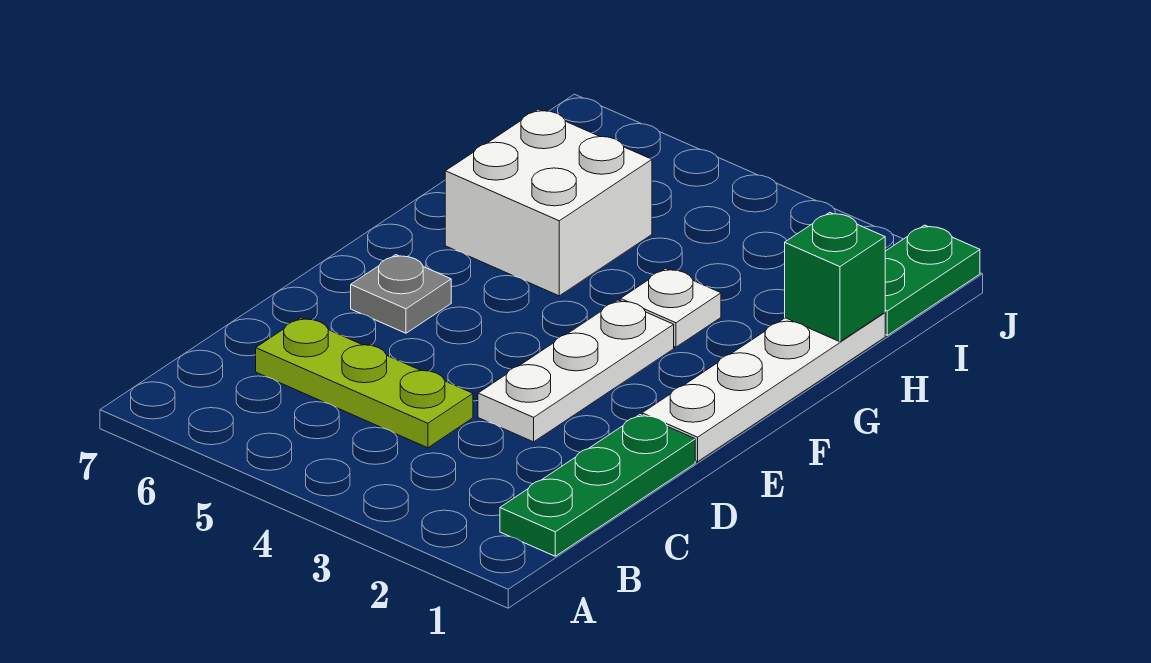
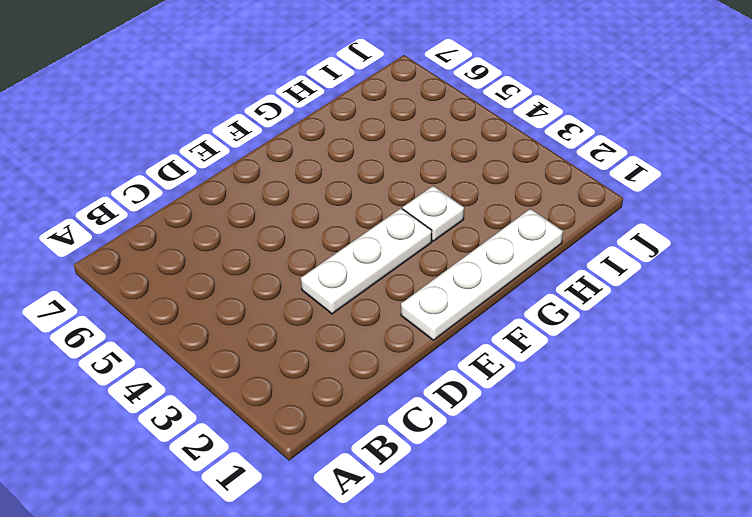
none -> green 1x3 plate [500,415,695,556]
none -> lime 1x3 plate [256,318,473,448]

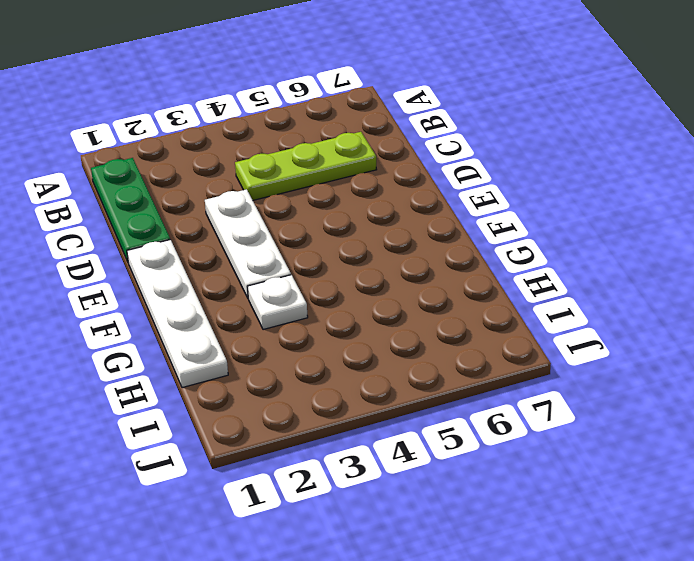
none -> grey 1x1 plate [351,255,451,333]
none -> white 2x2 brick [445,109,652,296]

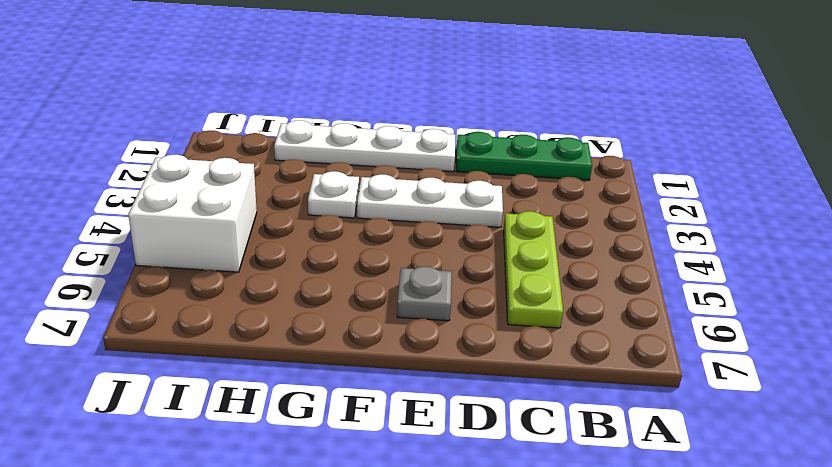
white 2x2 brick [128,155,257,272] -> white 2x2 brick moved to [445,109,652,296]
none -> green 1x2 plate [885,225,980,335]
none -> green 1x1 brick [785,212,885,342]

